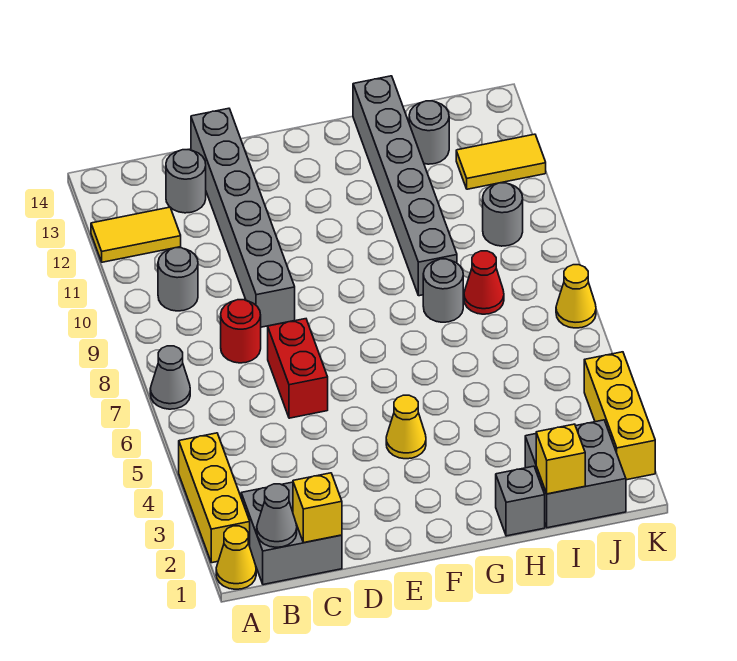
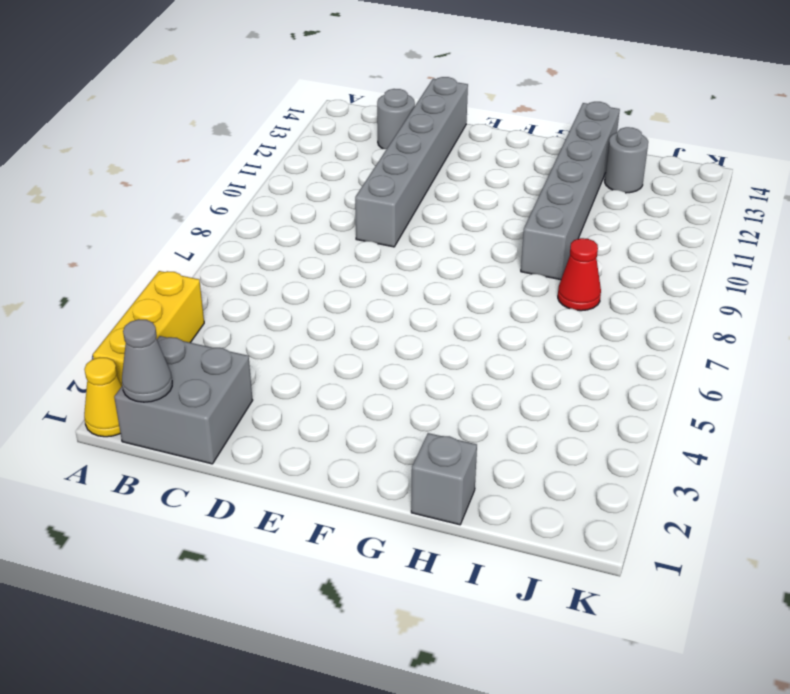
none -> grey 1x1 cone [150,346,190,409]
none -> yellow 1x2 tile [91,207,181,262]
none -> grey 1x1 round brick [158,248,198,311]

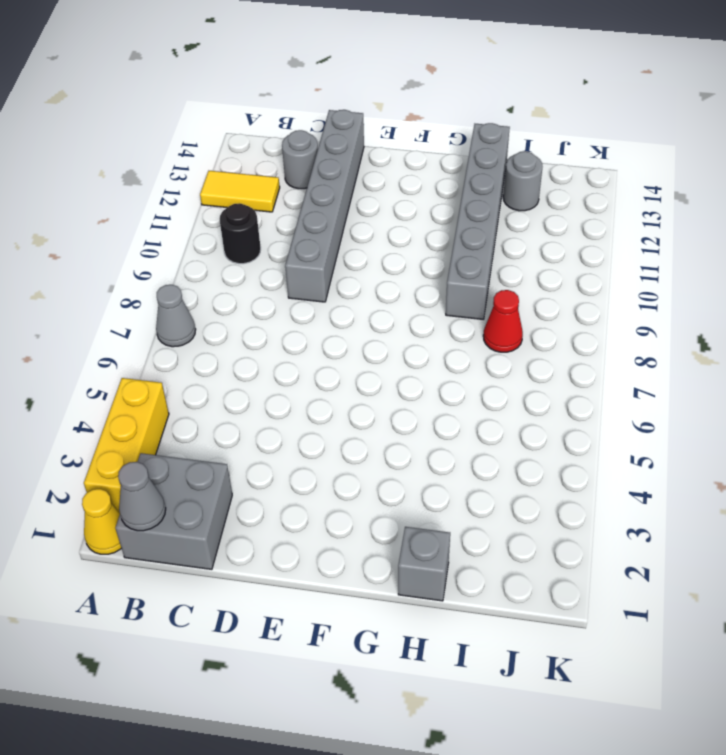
black 1x1 round brick [220,203,261,264] -> grey 1x1 round brick [158,248,198,311]
none -> red 1x1 round brick [221,300,261,363]
none -> red 1x2 brick [268,319,328,418]
none -> yellow 1x1 cone [386,395,426,459]

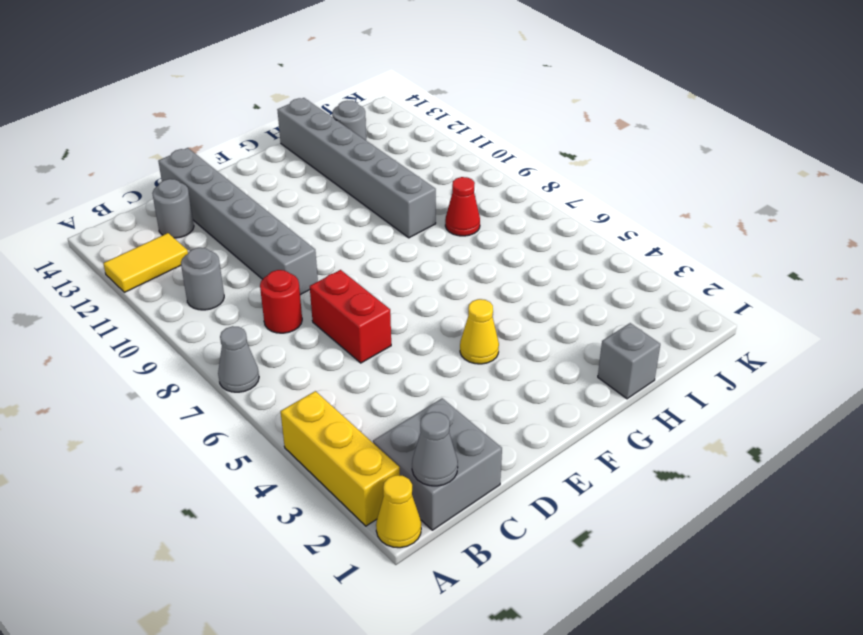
none -> grey 1x1 round brick [423,259,463,322]
none -> grey 2x2 brick [525,420,626,528]
none -> grey 1x1 round brick [483,183,523,246]

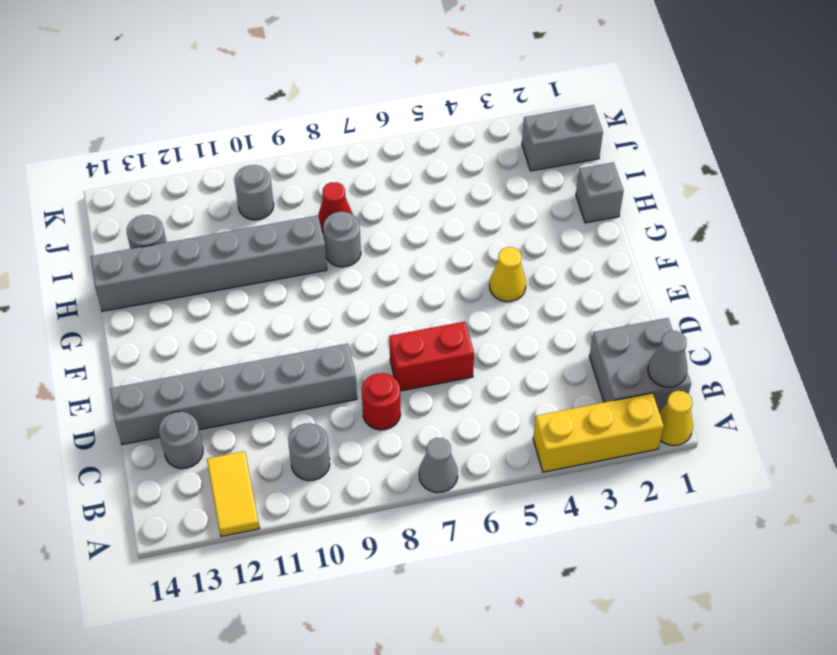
grey 1x2 brick [522,105,603,171] -> grey 2x2 brick [525,420,626,528]
none -> yellow 1x2 tile [456,134,546,189]
none -> yellow 1x3 brick [584,352,655,480]
none -> yellow 1x1 cone [556,265,596,328]

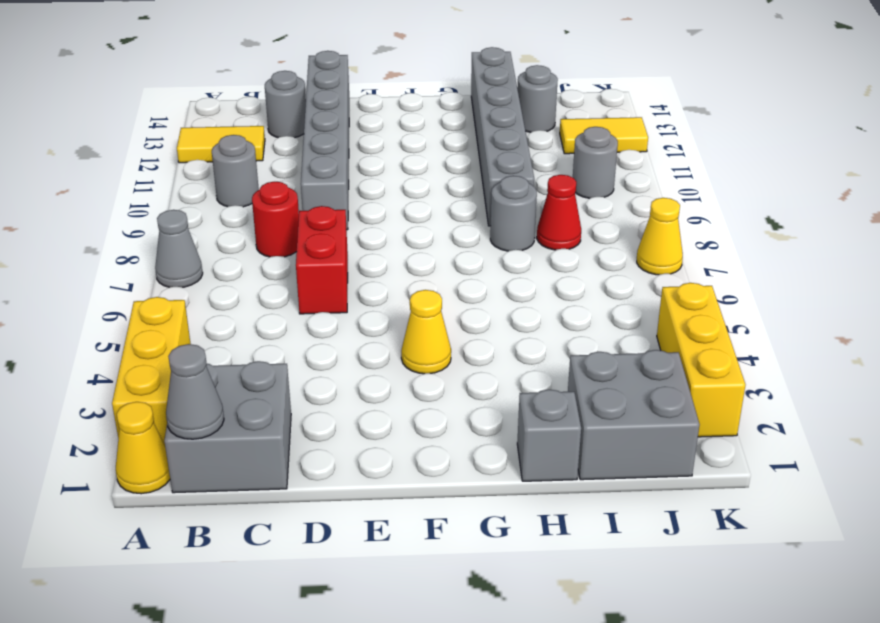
none -> yellow 1x1 brick [293,473,342,543]
none -> yellow 1x1 brick [536,424,585,494]

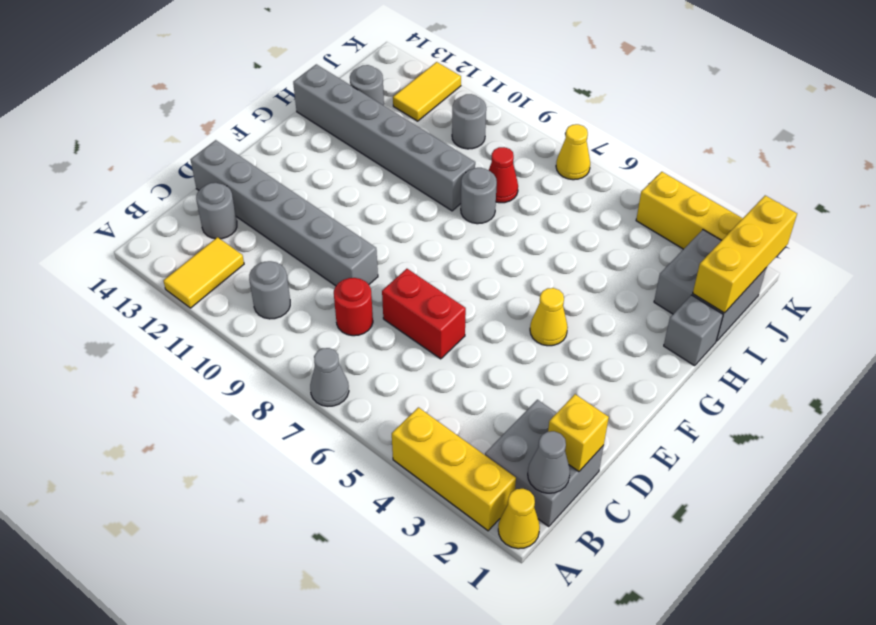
yellow 1x3 brick [693,196,797,313] -> yellow 1x1 brick [536,424,585,494]

